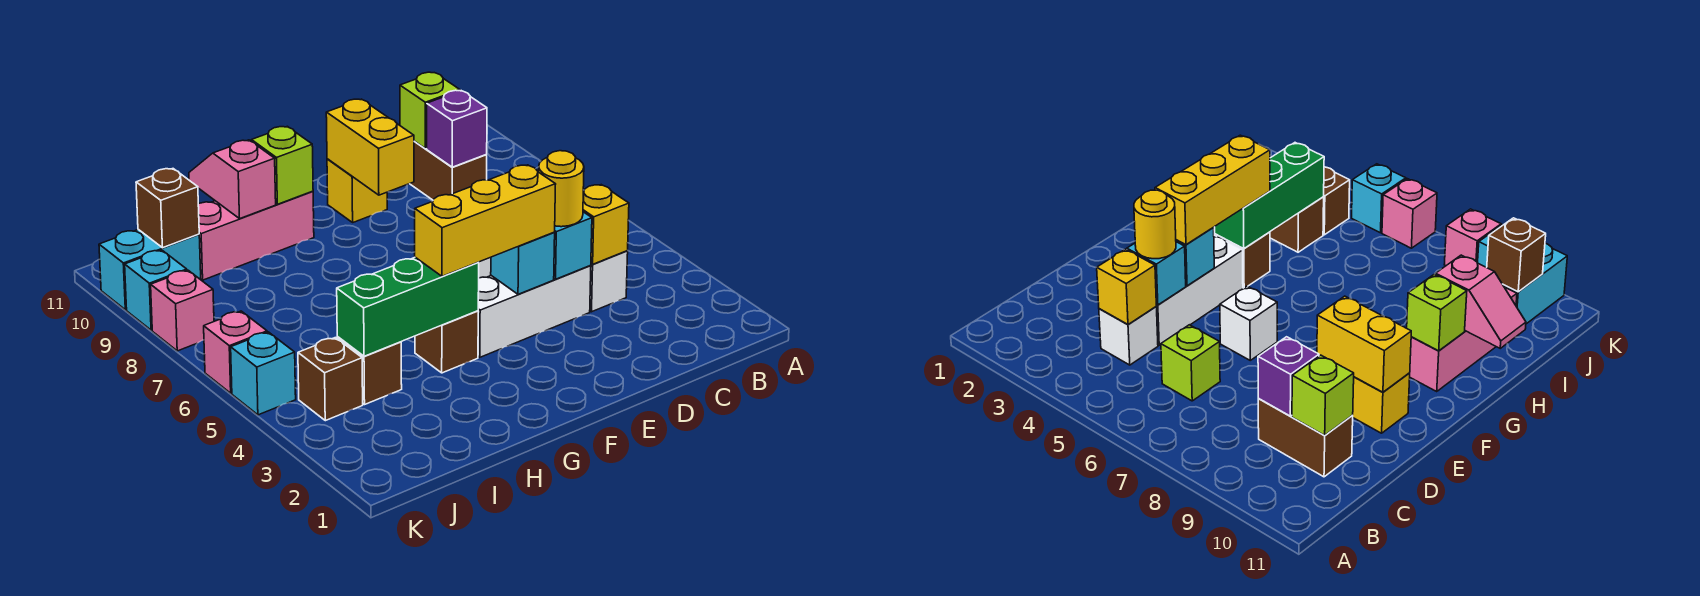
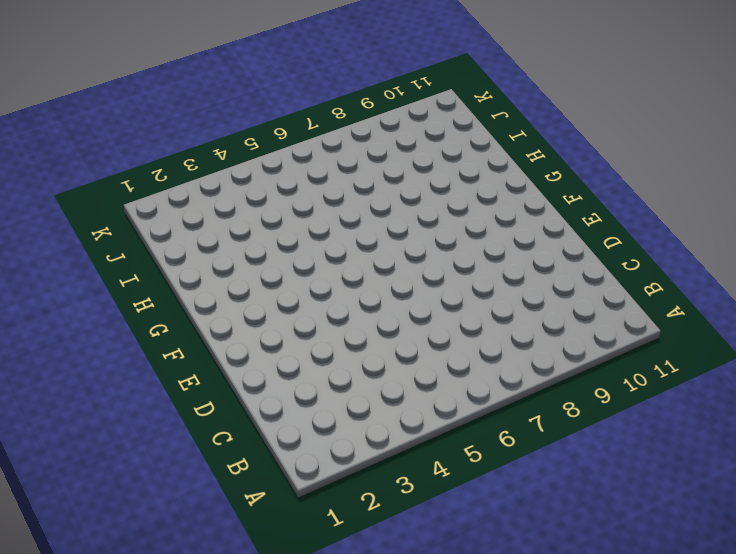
none -> white 1x1 brick [590,251,628,312]
none -> lime 1x1 brick [1161,325,1220,401]
none -> brown 1x2 brick [410,141,487,200]

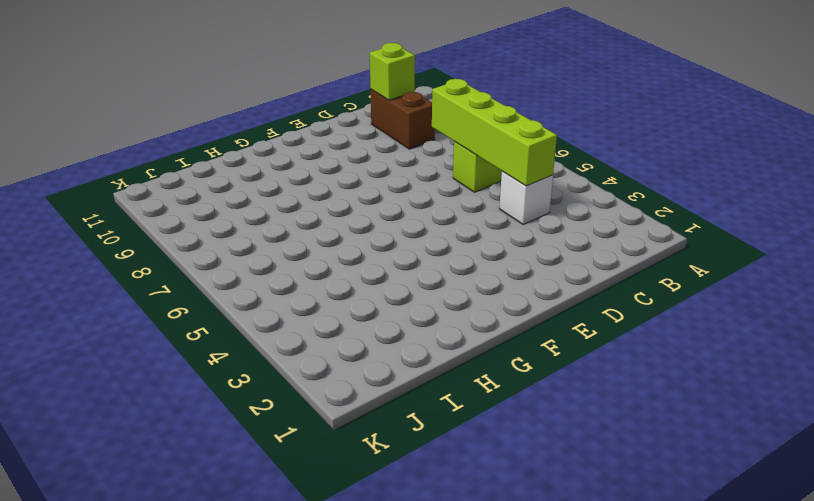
lime 1x4 brick [432,79,557,186] -> yellow 1x1 brick [583,185,629,264]
none -> white 1x3 brick [478,266,591,357]
none -> white 1x1 brick [1220,286,1277,360]
none -> yellow 1x1 brick [327,159,387,222]

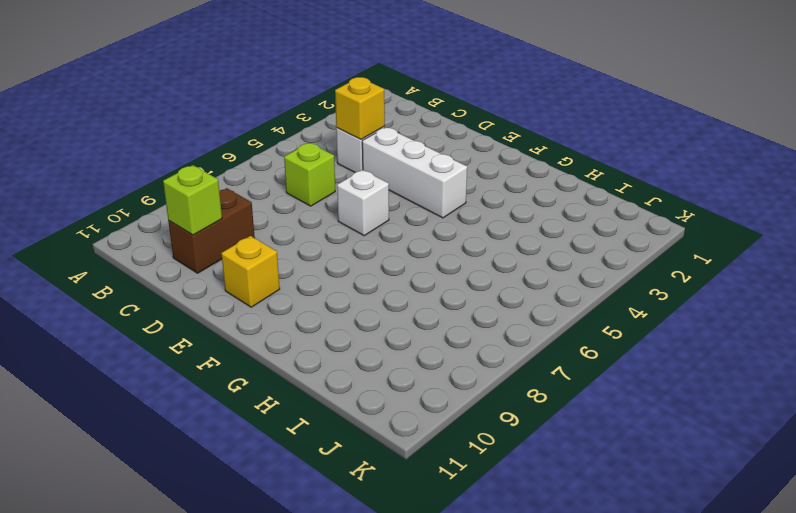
none -> brown 1x1 brick [415,311,478,373]
none -> pink 1x3 brick [198,191,314,280]
none -> brown 1x1 brick [337,337,402,404]

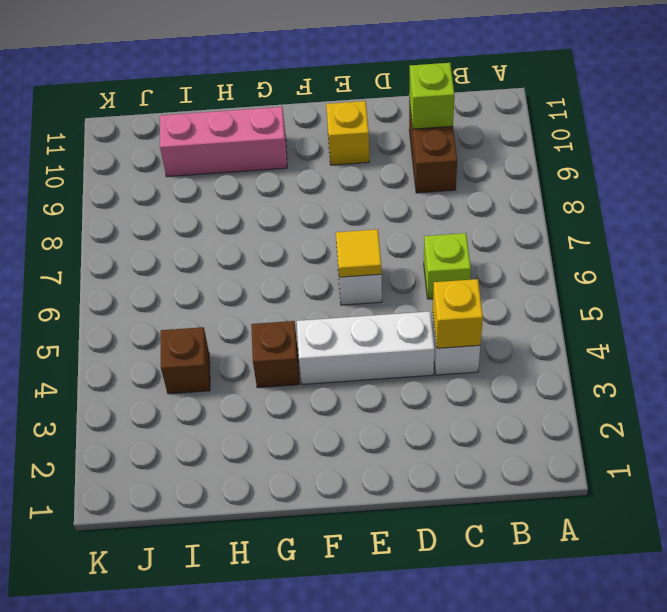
yellow 1x1 tile [336,229,382,277] -> none
none -> brown 1x1 brick [298,338,363,421]
none -> cyan 1x2 brick [99,229,201,310]
none -> cyan 1x1 brick [231,332,296,415]

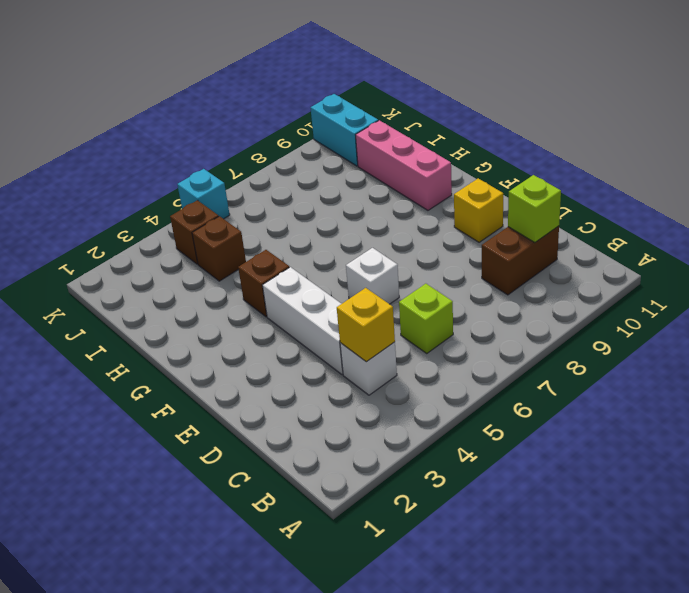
none -> pink 1x1 brick [204,311,267,393]
none -> pink 1x1 brick [151,270,214,351]
none -> cyan 1x1 brick [125,250,187,330]

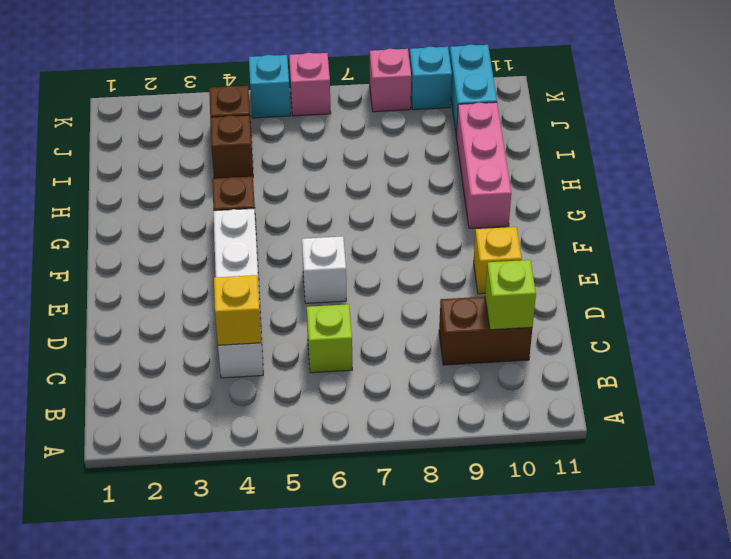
none -> purple 1x1 brick [427,90,487,167]
none -> cyan 1x1 brick [554,212,592,279]
none -> cyan 1x1 brick [491,232,555,294]

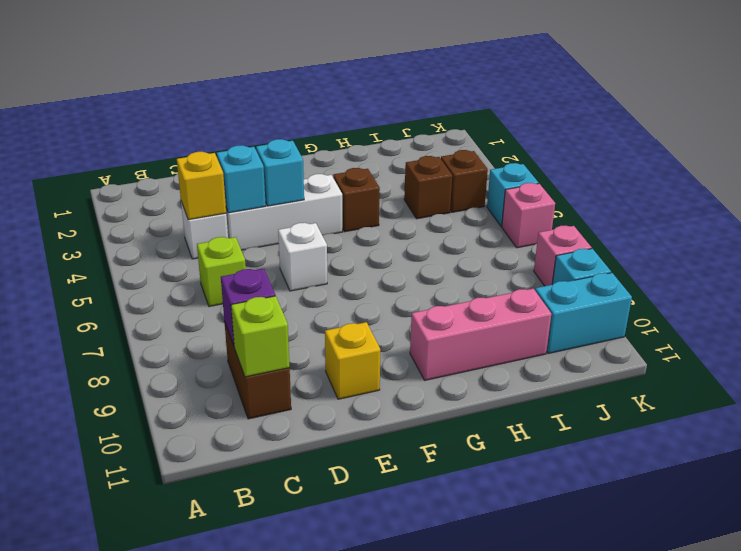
none -> yellow 1x2 brick [326,99,414,195]
none -> green 1x3 brick [337,257,479,356]
none -> lime 1x1 brick [251,126,313,204]

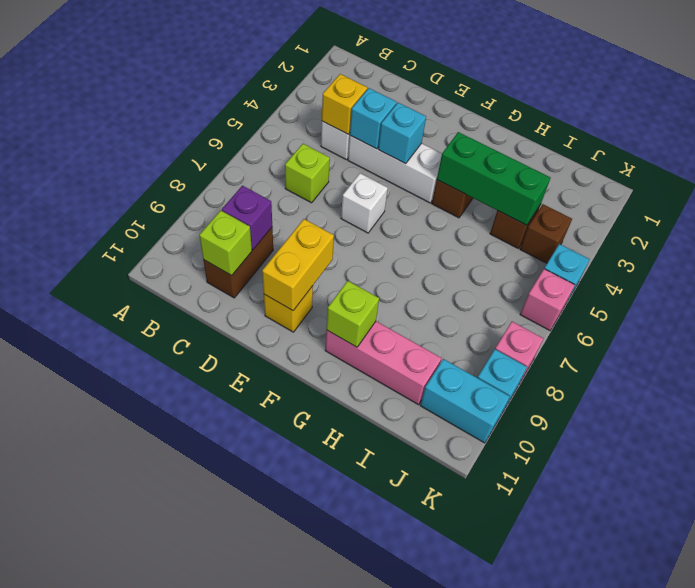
none -> pink 1x2 slope [189,140,276,219]
none -> brown 1x1 brick [136,169,199,248]
none -> yellow 1x1 round brick [539,151,584,227]

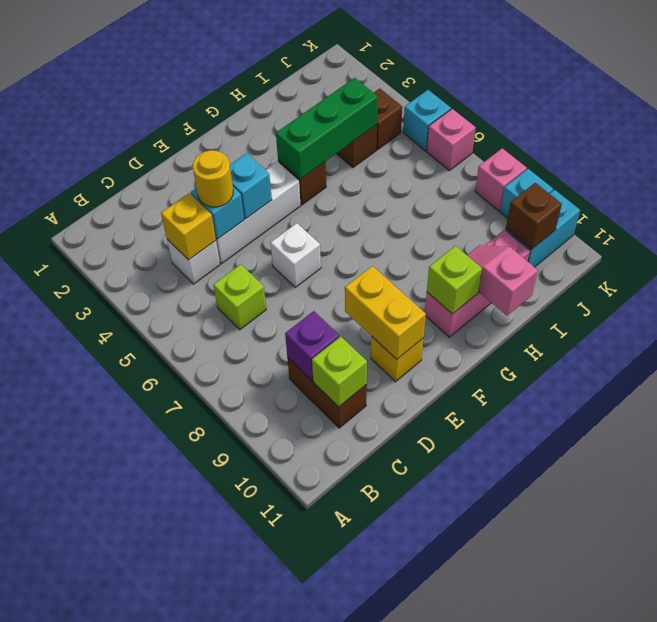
pink 1x2 slope [467,245,538,316] -> pink 1x2 slope turned to [189,140,276,219]
none -> yellow 1x3 brick [415,165,556,276]

